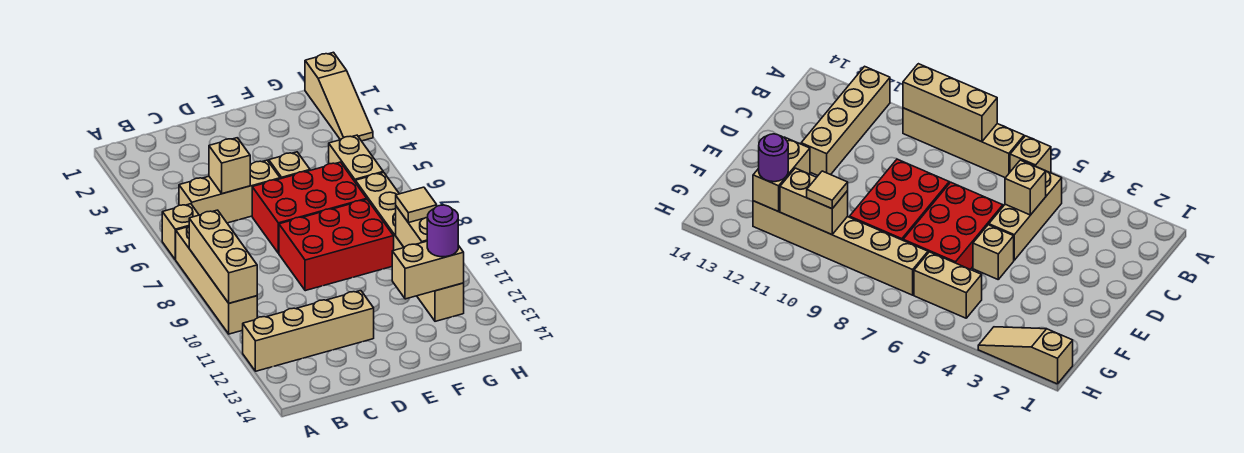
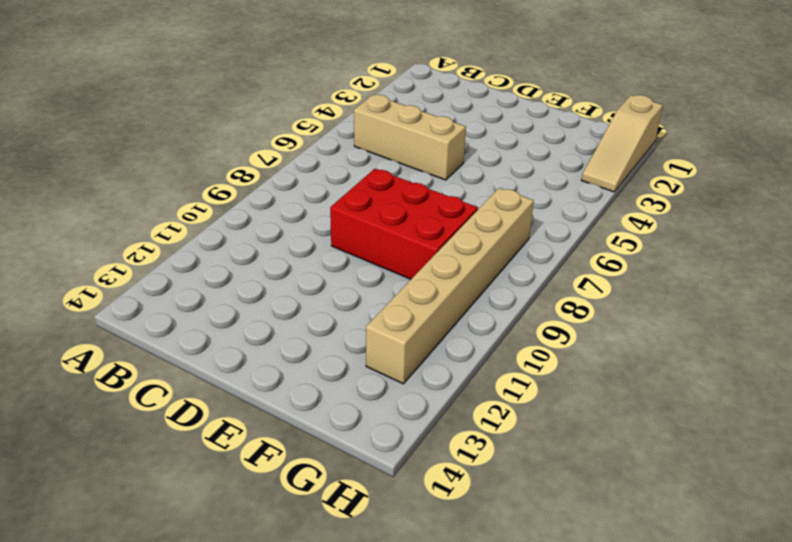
none -> tan 1x1 brick [162,204,199,259]
none -> tan 1x4 brick [175,226,257,334]
none -> tan 1x4 brick [243,291,374,371]

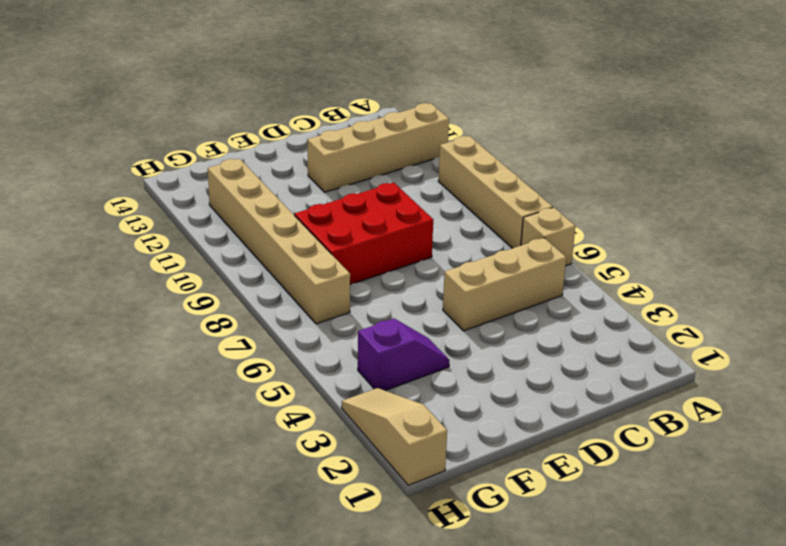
purple 1x2 slope [358,319,449,391] -> none
none -> red 2x3 brick [252,162,367,253]
none -> tan 1x1 brick [269,152,310,179]
none -> tan 1x2 brick [329,135,383,181]

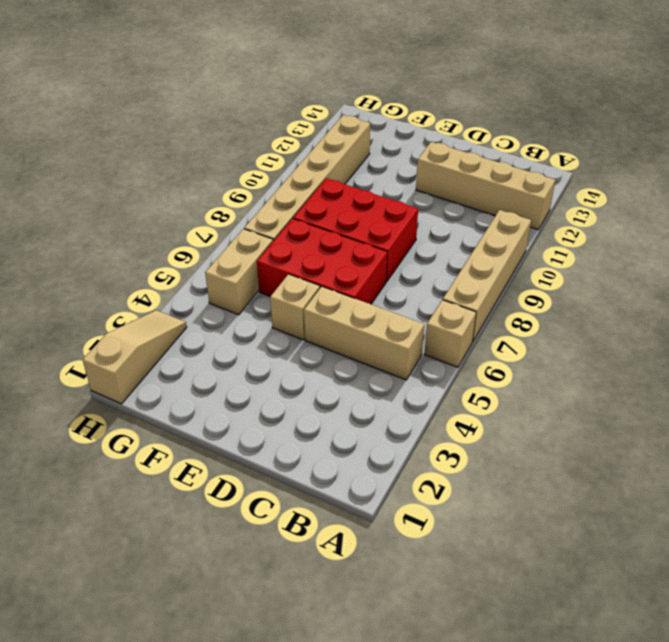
none -> tan 1x3 brick [189,210,257,303]
none -> tan 1x1 brick [209,138,250,194]
none -> tan 1x2 brick [392,241,464,299]

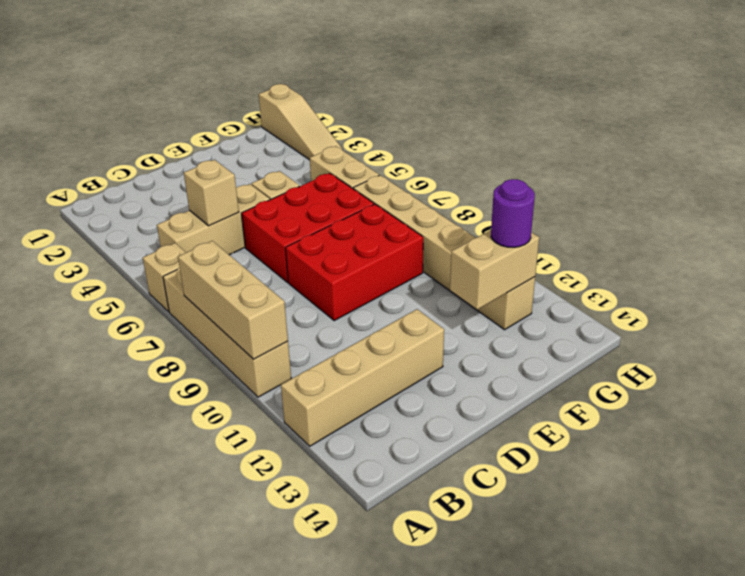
none -> tan 1x2 brick [396,206,427,247]
none -> tan 1x1 tile [396,187,437,223]

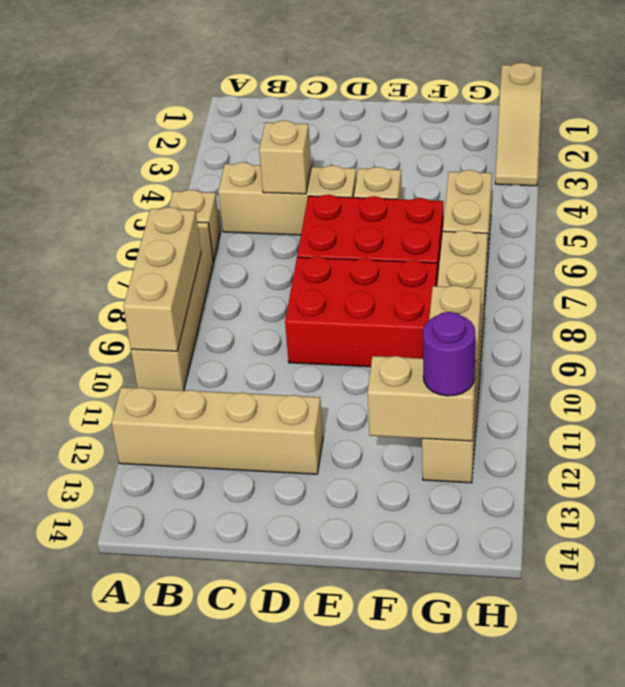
none -> tan 1x1 tile [396,187,437,223]

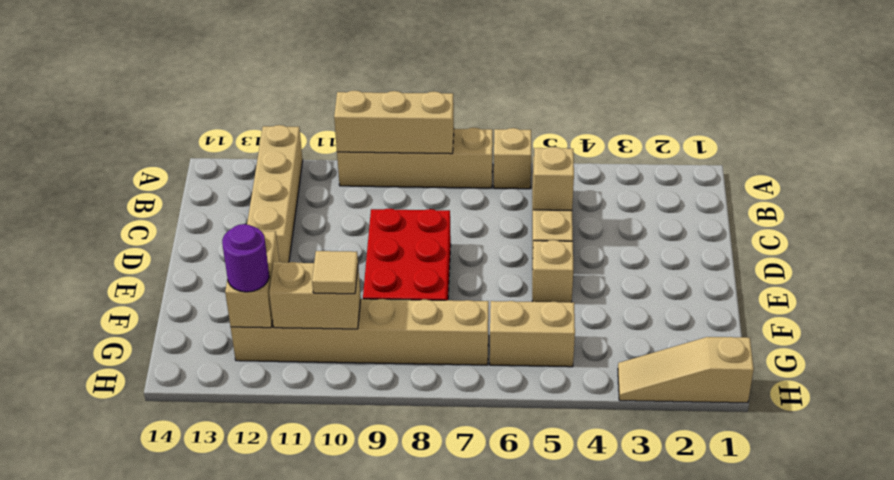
none -> red 2x3 brick [252,162,367,253]

